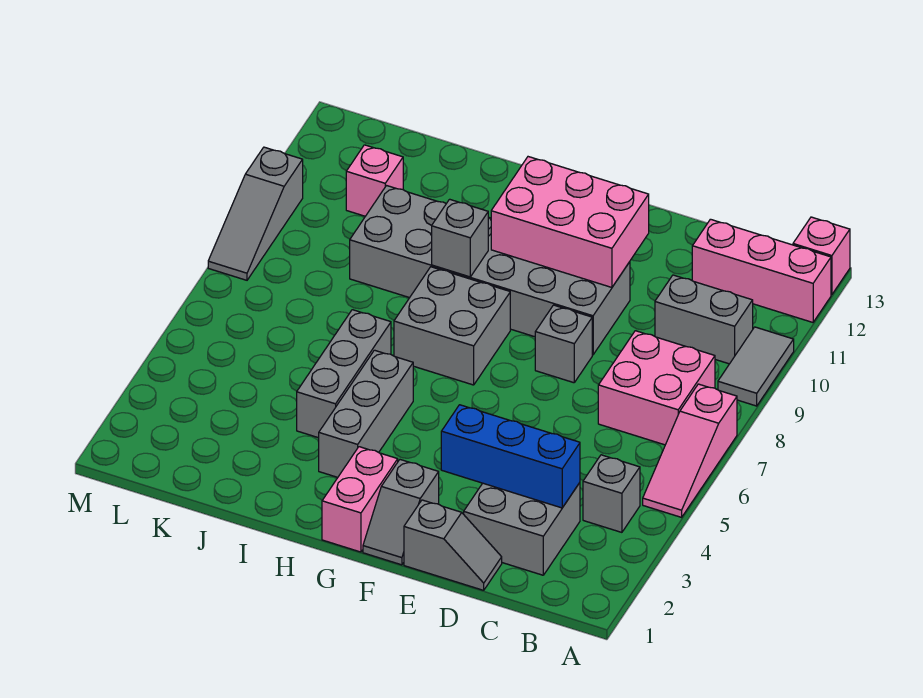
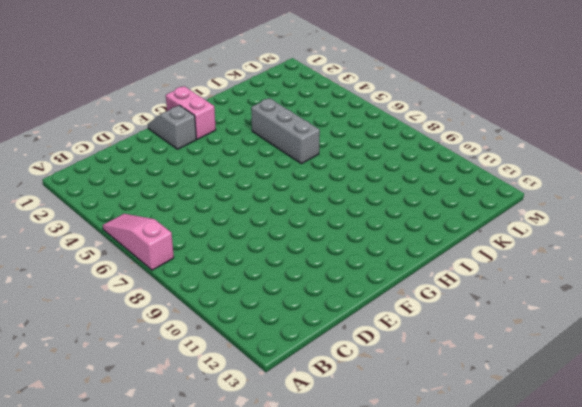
none -> grey 1x2 tile [718,327,794,406]
none -> pink 1x3 brick [692,219,831,322]
none -> pink 1x1 brick [793,217,850,295]

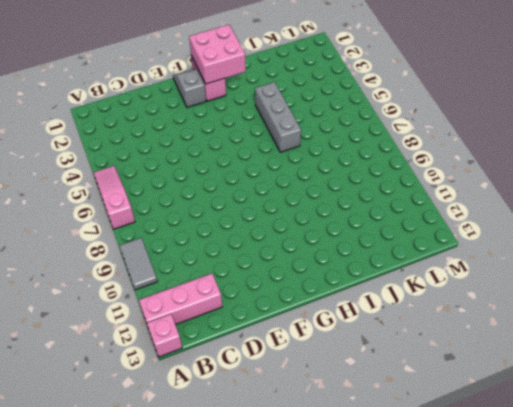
pink 2x2 brick [189,25,246,84] -> pink 2x2 brick moved to [598,331,715,445]
none -> grey 1x1 brick [583,455,640,532]
none -> grey 1x2 brick [655,275,753,364]
none -> grey 2x2 brick [464,483,580,575]

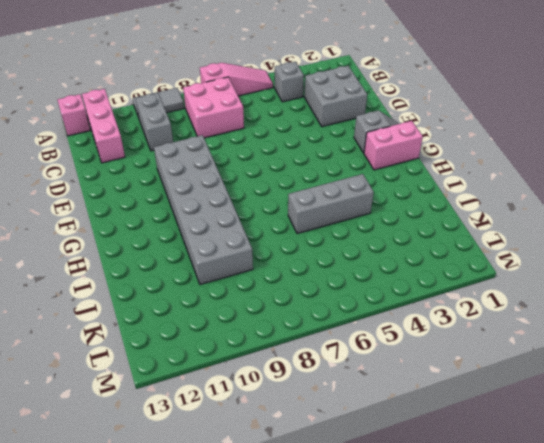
none -> grey 1x2 slope [404,500,502,590]
none -> grey 1x1 brick [535,305,592,383]
none -> grey 2x2 brick [394,267,510,385]

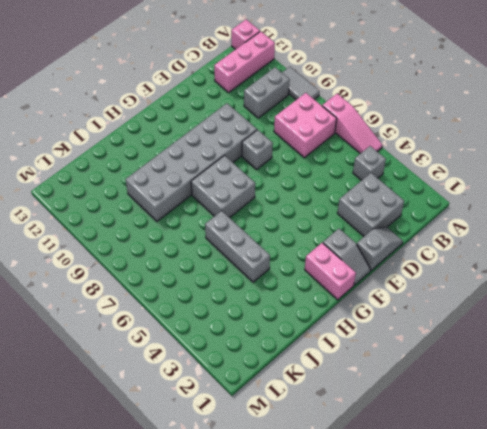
none -> grey 1x3 brick [319,350,413,477]
none -> pink 1x1 brick [346,145,403,216]
none -> grey 1x3 slope [208,147,303,280]

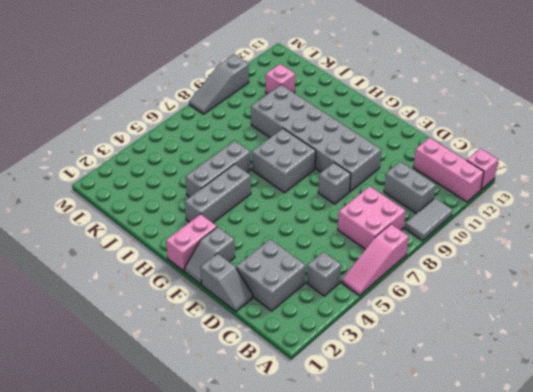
none -> blue 1x3 brick [441,405,580,508]
none -> pink 2x3 brick [491,157,649,287]
none -> grey 1x1 brick [432,199,488,277]

